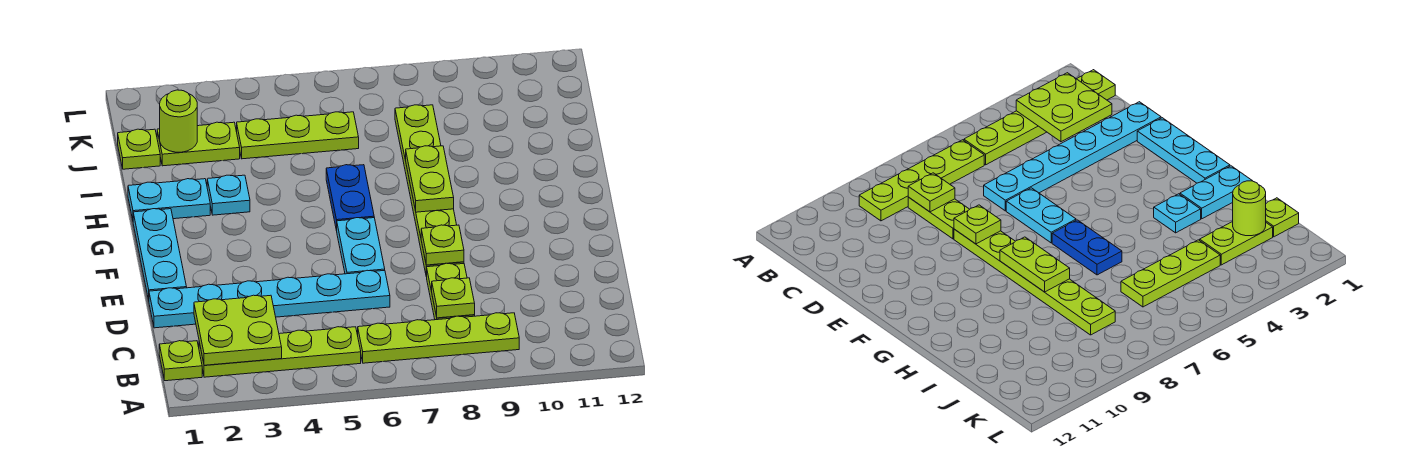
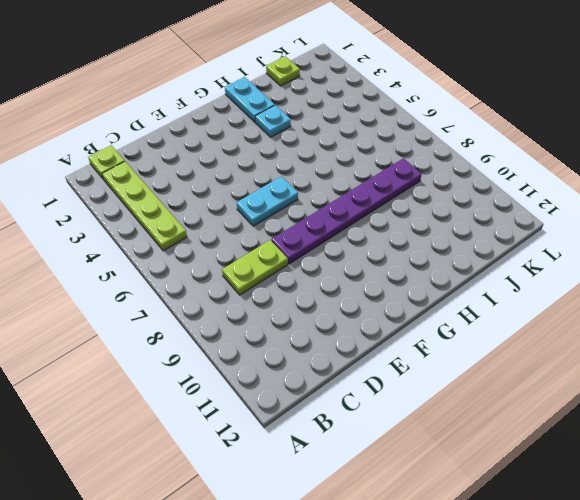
purple 1x6 plate [271,158,422,264] -> lime 1x6 plate [395,105,464,277]
none -> lime 1x4 plate [358,313,519,363]
none -> cyan 1x6 plate [149,270,390,328]
none -> cyan 1x3 plate [133,209,187,300]

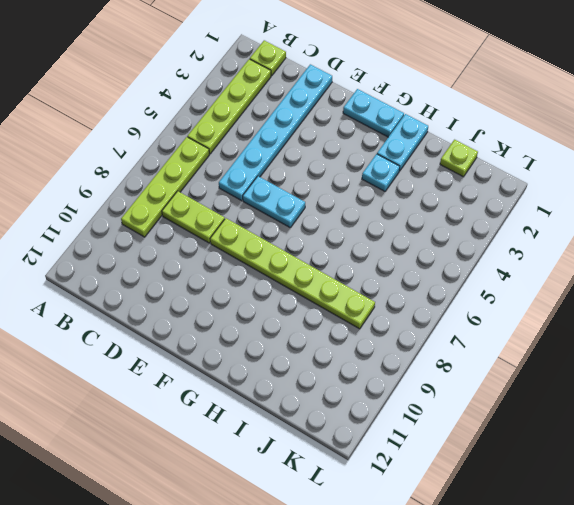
cyan 1x2 plate [343,89,404,137] -> cyan 1x3 plate [133,209,187,300]
none -> blue 1x2 plate [326,165,374,231]
none -> lime 1x2 plate [157,122,240,166]
none -> lime 1x3 plate [237,112,359,159]

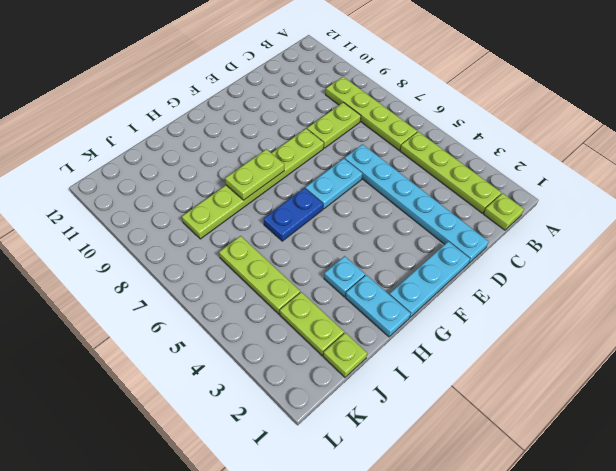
none -> lime 2x2 plate [194,295,282,365]
none -> lime 1x1 plate [432,278,475,318]
none -> lime 1x1 plate [421,225,464,265]

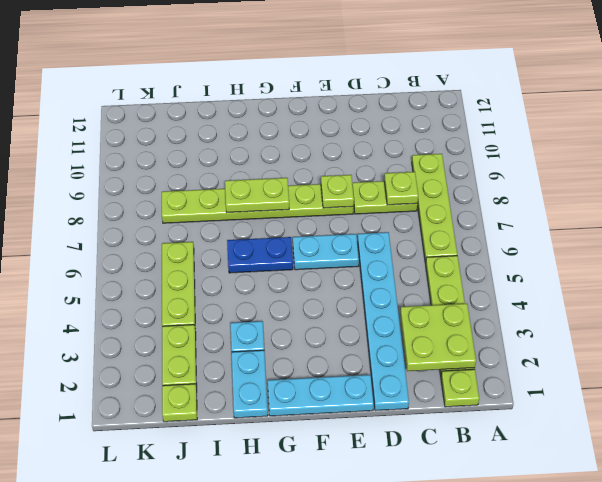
none -> lime 1x1 round brick [160,90,197,152]

